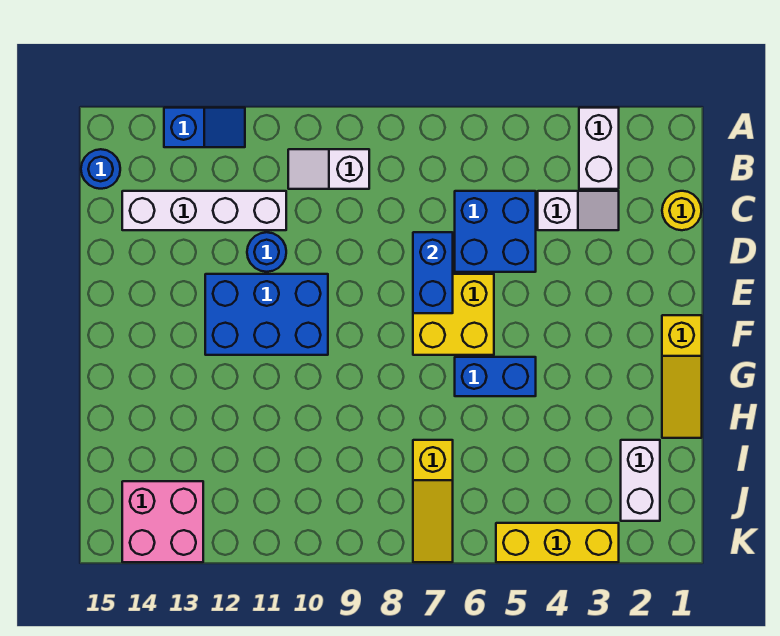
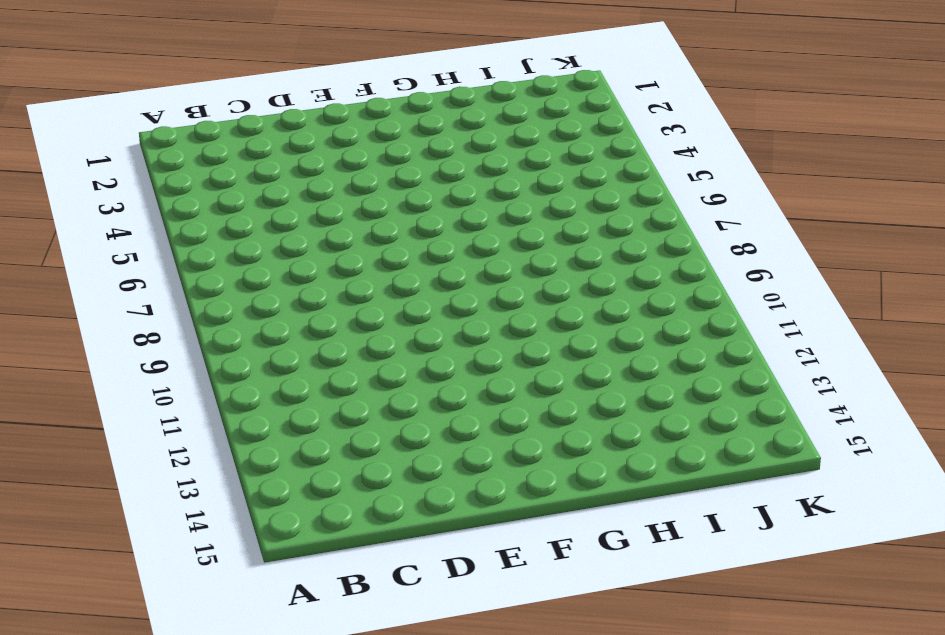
none -> white 1x2 brick [579,108,619,189]
none -> blue 1x2 slope [164,108,245,147]
none -> white 1x2 slope [288,149,369,189]

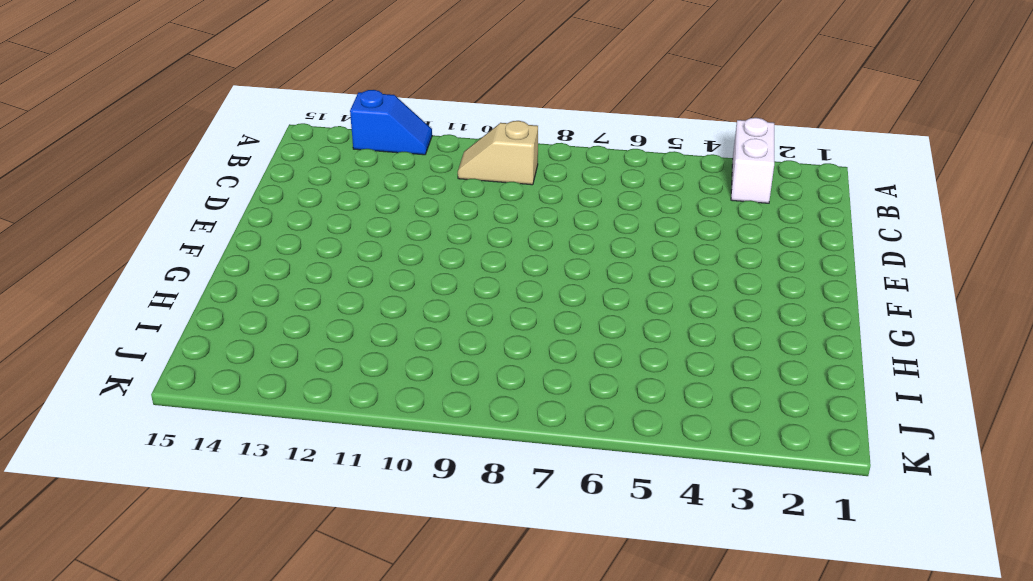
tan 1x2 slope [458,121,538,185] -> white 1x2 slope [288,149,369,189]
none -> blue 1x1 round brick [81,149,120,189]
none -> yellow 1x1 round brick [662,191,702,230]
none -> white 1x2 slope [538,191,619,230]

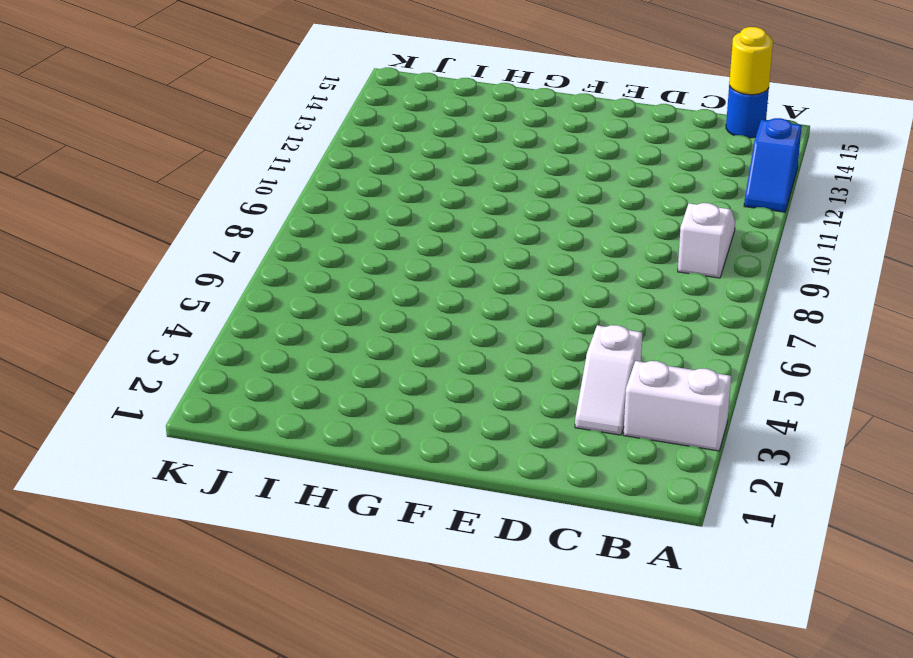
yellow 1x1 round brick [729,27,773,95] -> yellow 1x1 round brick moved to [662,191,702,230]
none -> blue 2x2 brick [455,191,536,272]
none -> white 1x4 brick [122,191,286,230]
none -> blue 1x1 round brick [247,232,286,272]

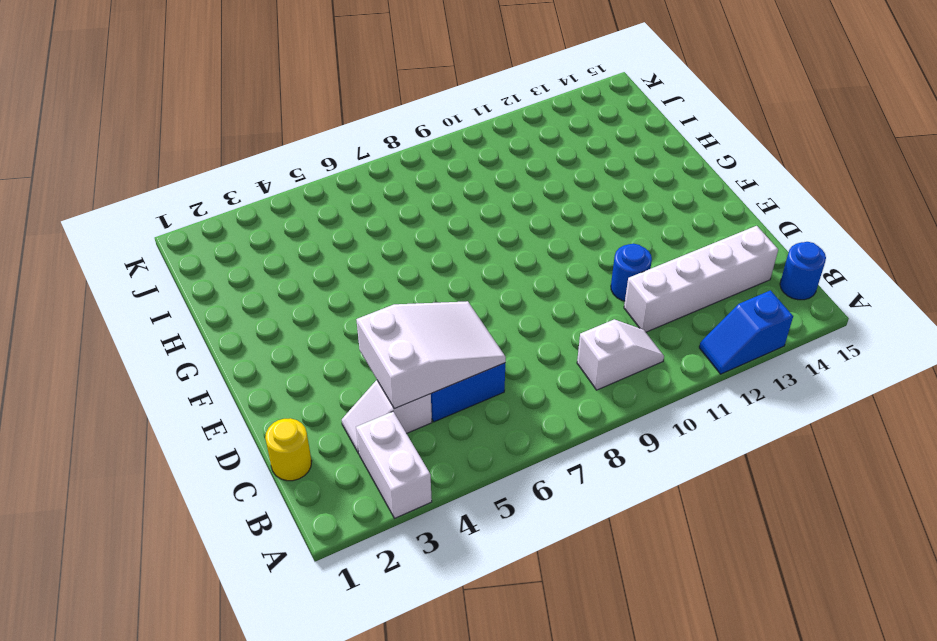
white 2x3 slope [356,301,506,409] -> none
none -> yellow 2x2 brick [413,274,494,355]
none -> blue 2x3 brick [205,274,328,355]
none -> yellow 1x3 slope [662,315,702,438]

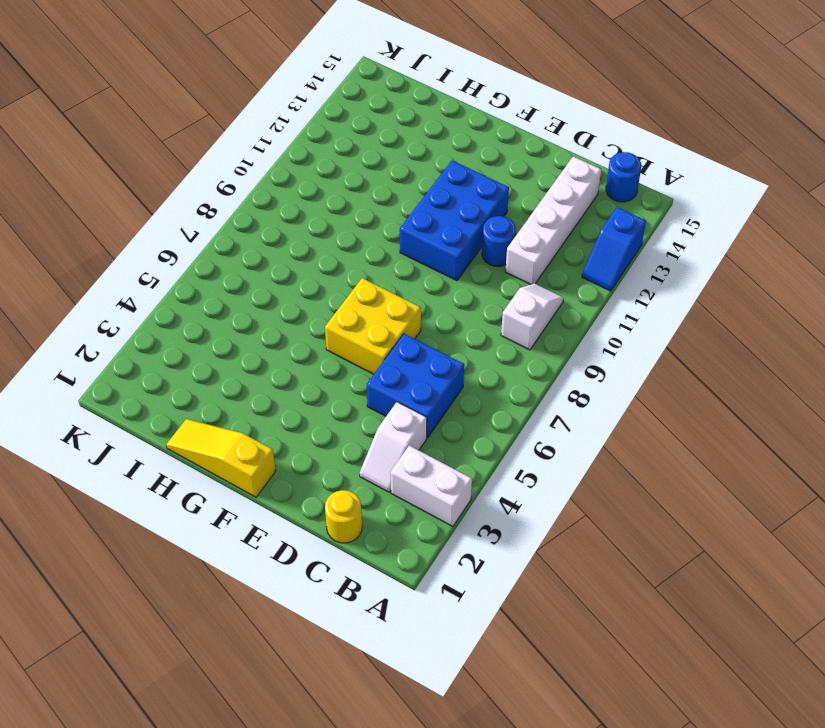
none -> blue 1x2 brick [455,357,536,396]
none -> white 1x2 brick [621,440,660,521]
none -> yellow 1x3 slope [413,440,453,562]

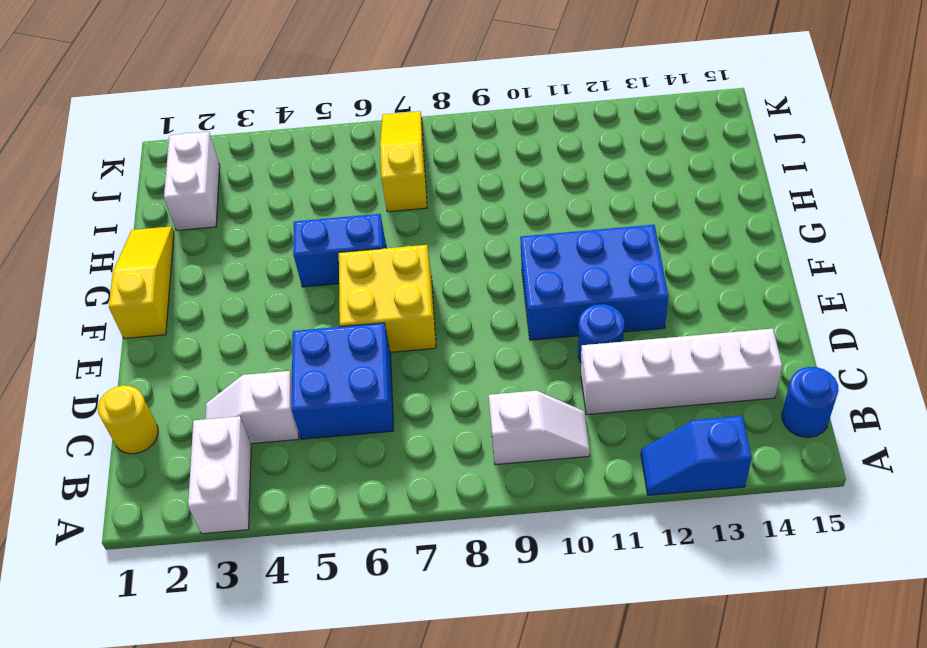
none -> pink 2x2 brick [122,481,203,562]
none -> yellow 1x3 brick [496,523,619,562]
none -> blue 1x2 brick [413,232,453,313]

